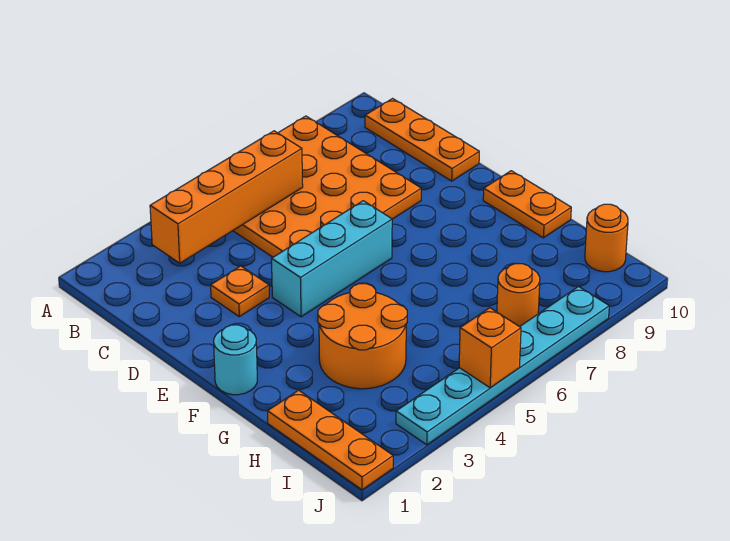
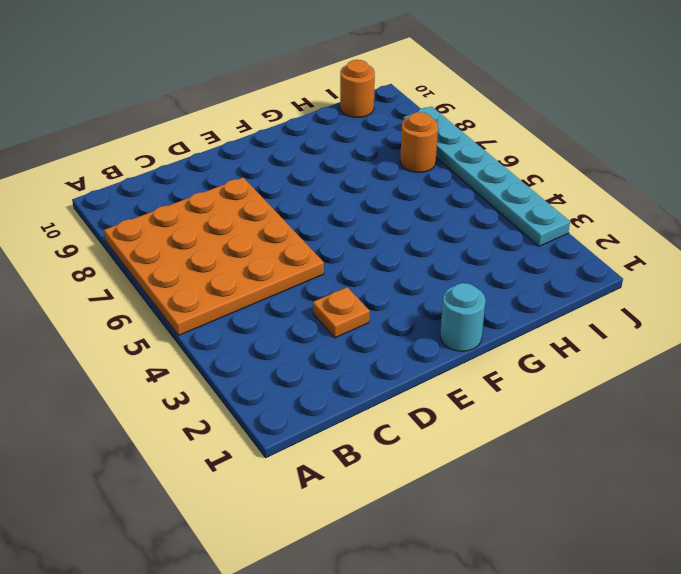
none -> orange 1x3 plate [365,99,479,181]
none -> cyan 1x3 brick [272,201,392,317]
none -> orange 1x2 plate [483,171,571,238]

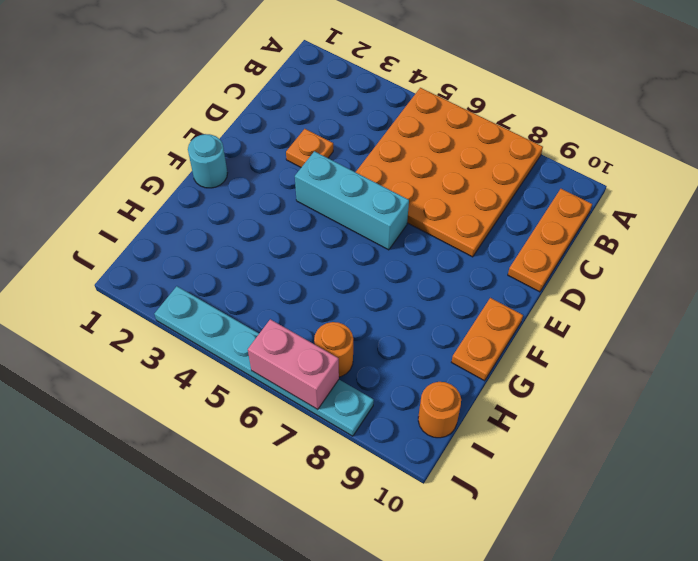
pink 1x2 brick [248,319,339,409] -> none
none -> orange 2x2 round brick [318,284,407,389]
none -> orange 1x3 plate [268,390,393,490]
none -> orange 1x4 brick [150,131,303,263]

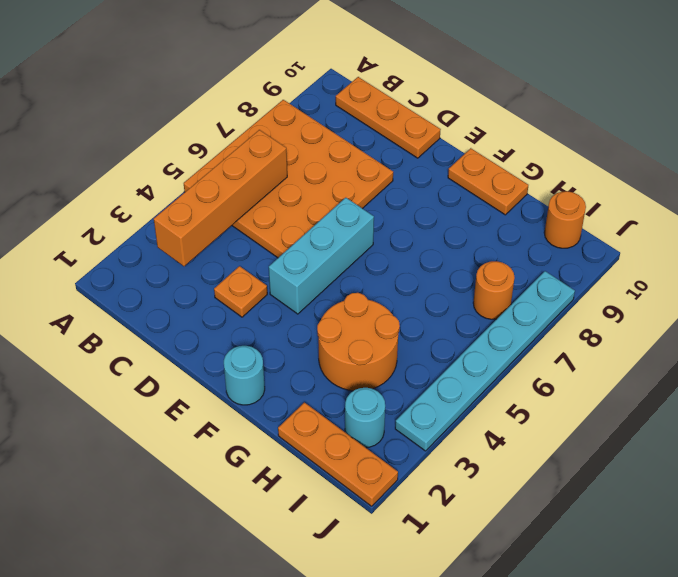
cyan 1x1 round brick [345,388,385,448] -> none
none -> orange 1x1 brick [459,308,521,388]

